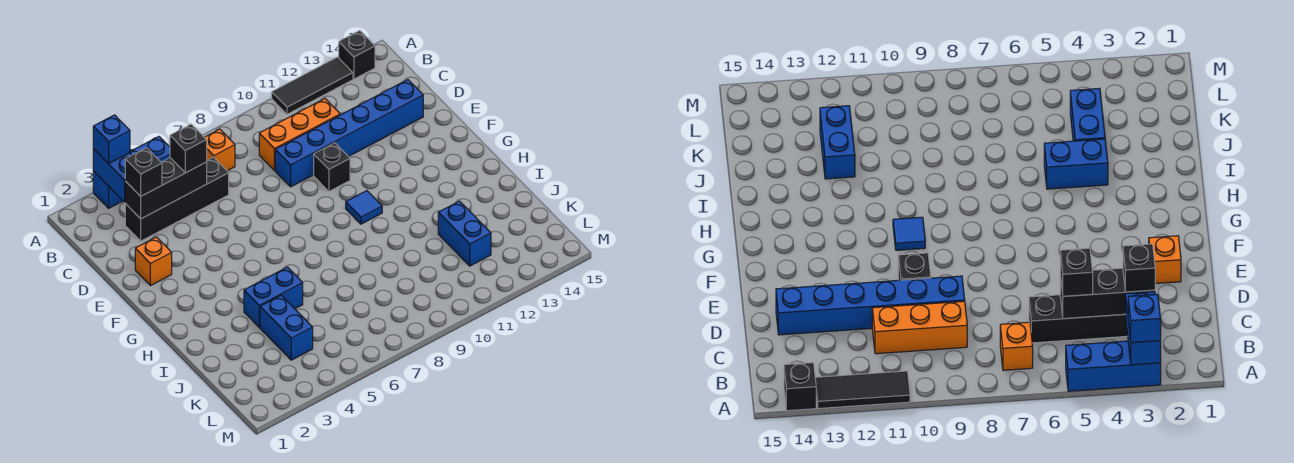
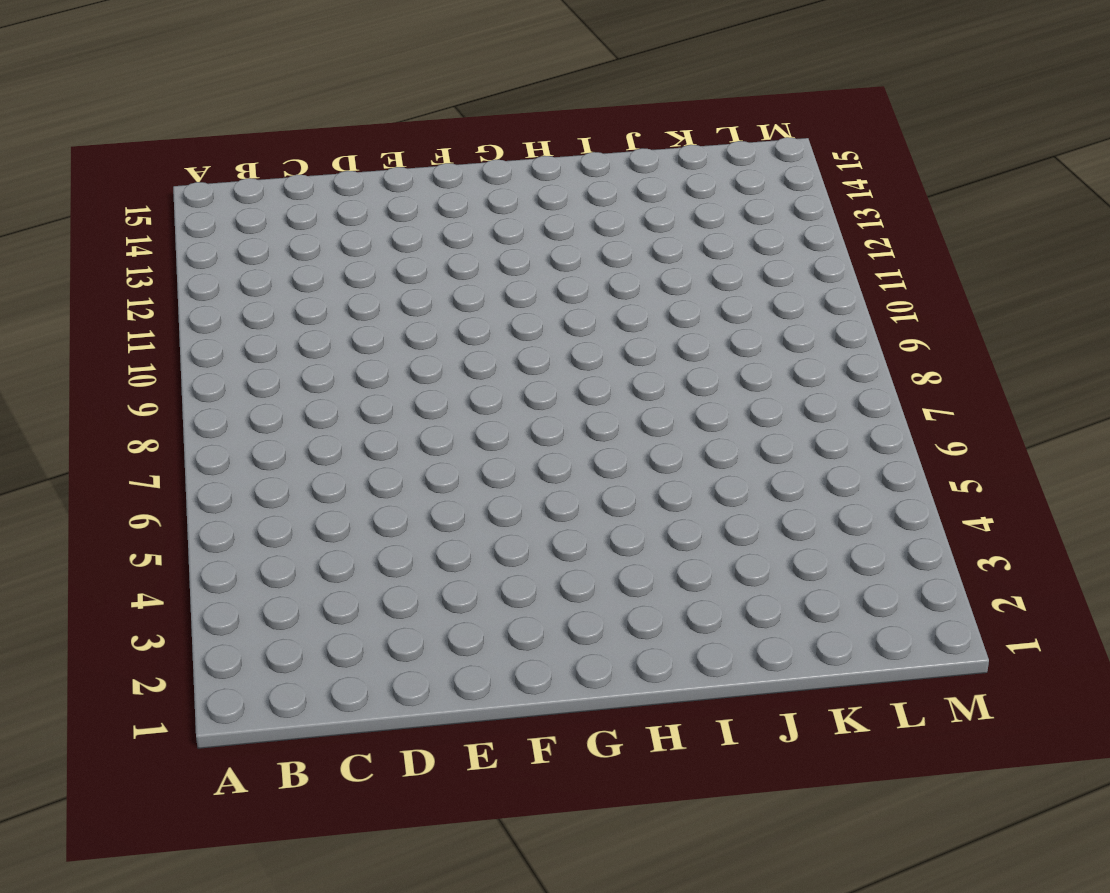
none -> blue 1x3 brick [93,137,170,208]
none -> black 1x3 tile [272,57,353,114]
none -> black 1x1 brick [339,31,375,79]

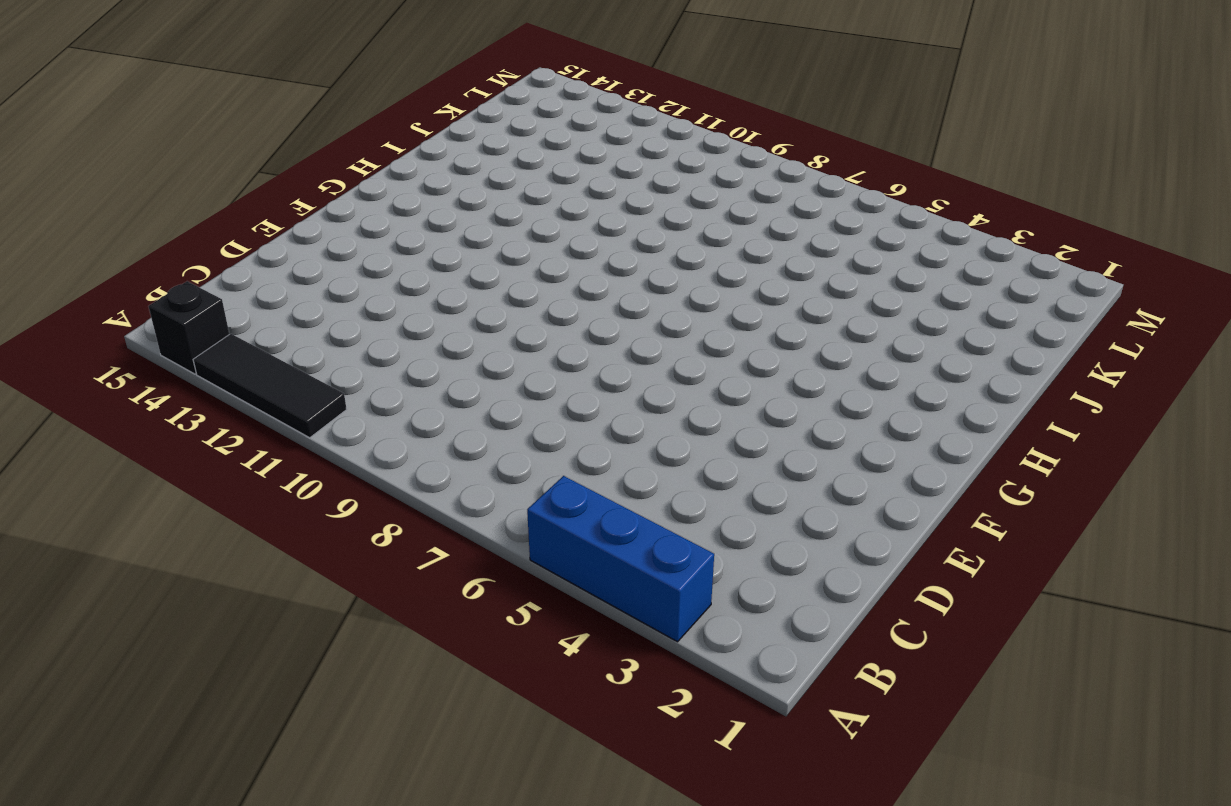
none -> orange 1x1 brick [204,129,235,171]
none -> black 1x4 brick [125,157,229,241]
none -> orange 1x3 brick [259,99,340,171]

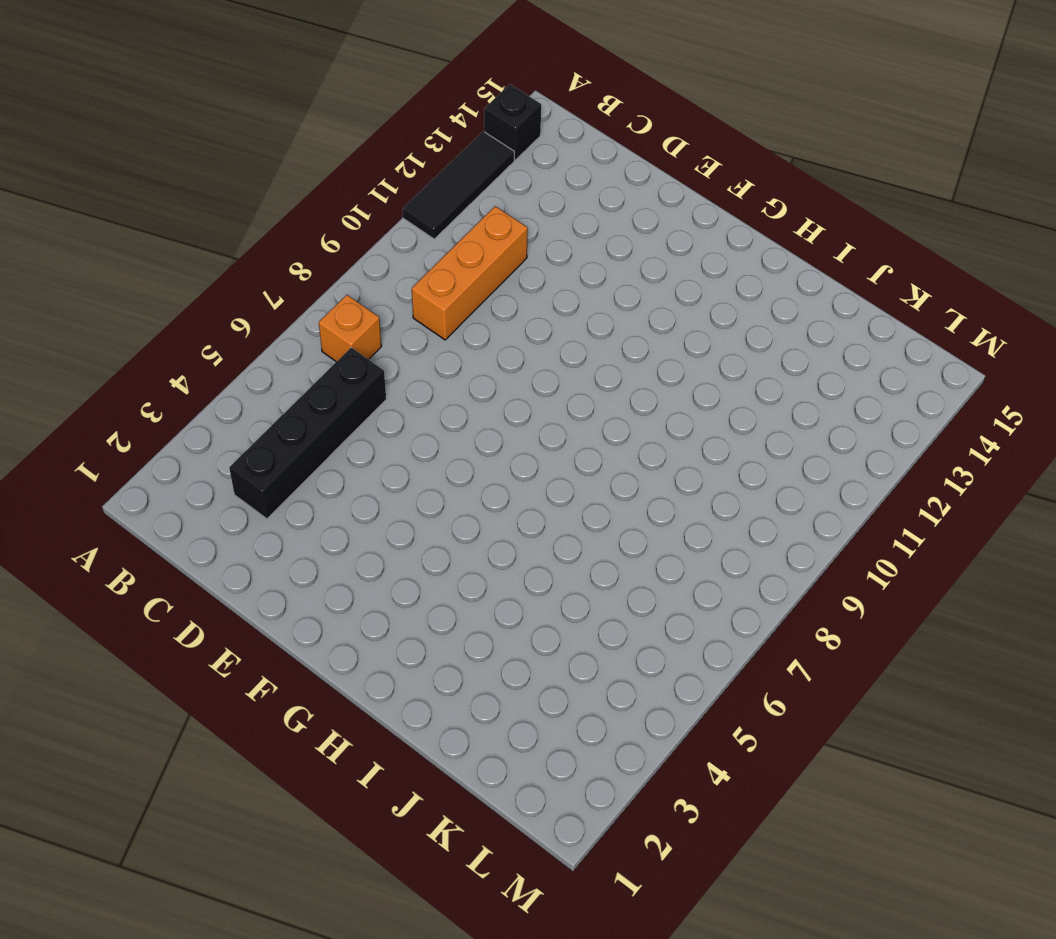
none -> blue 1x3 brick [93,137,170,208]
none -> blue 1x6 brick [275,80,423,187]
none -> orange 1x1 brick [135,237,172,286]

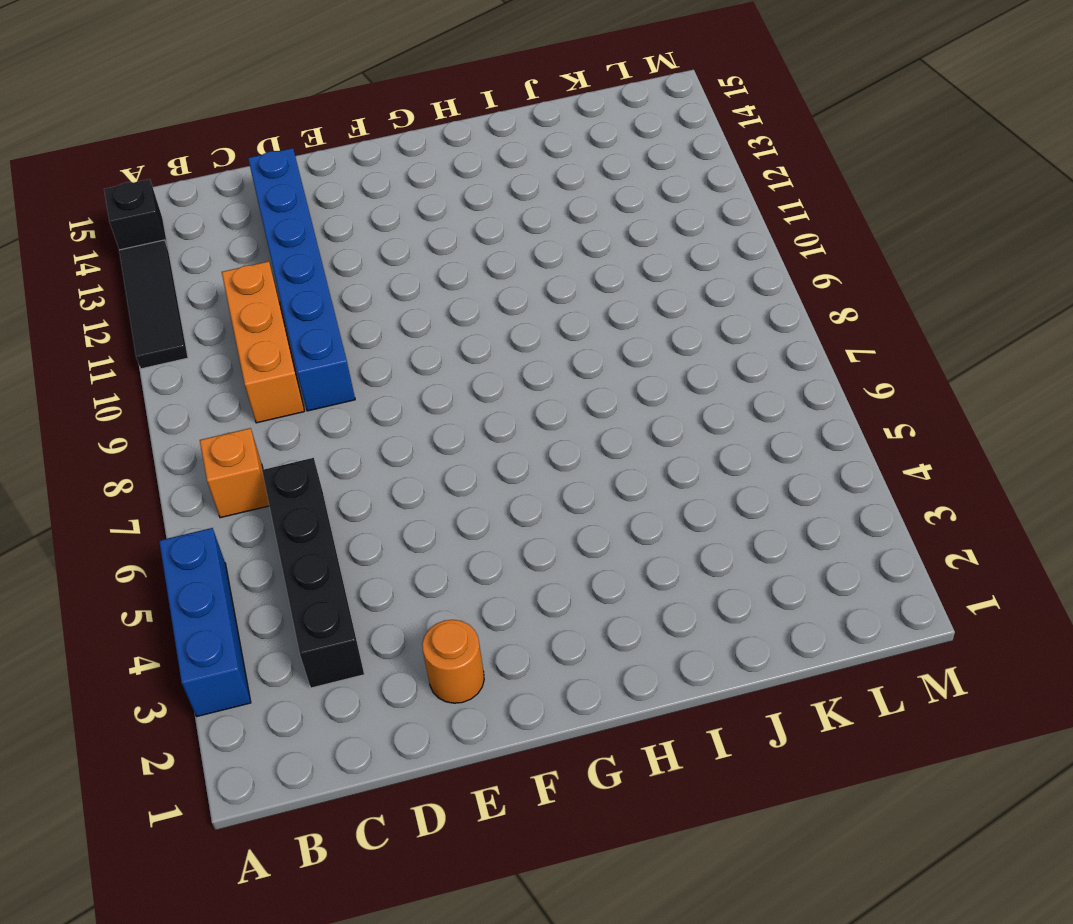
orange 1x1 round brick [422,620,484,703] -> orange 1x1 brick [135,237,172,286]
none -> black 1x1 brick [314,143,350,191]
none -> blue 1x1 tile [346,191,382,224]
none -> blue 1x2 brick [244,267,303,327]

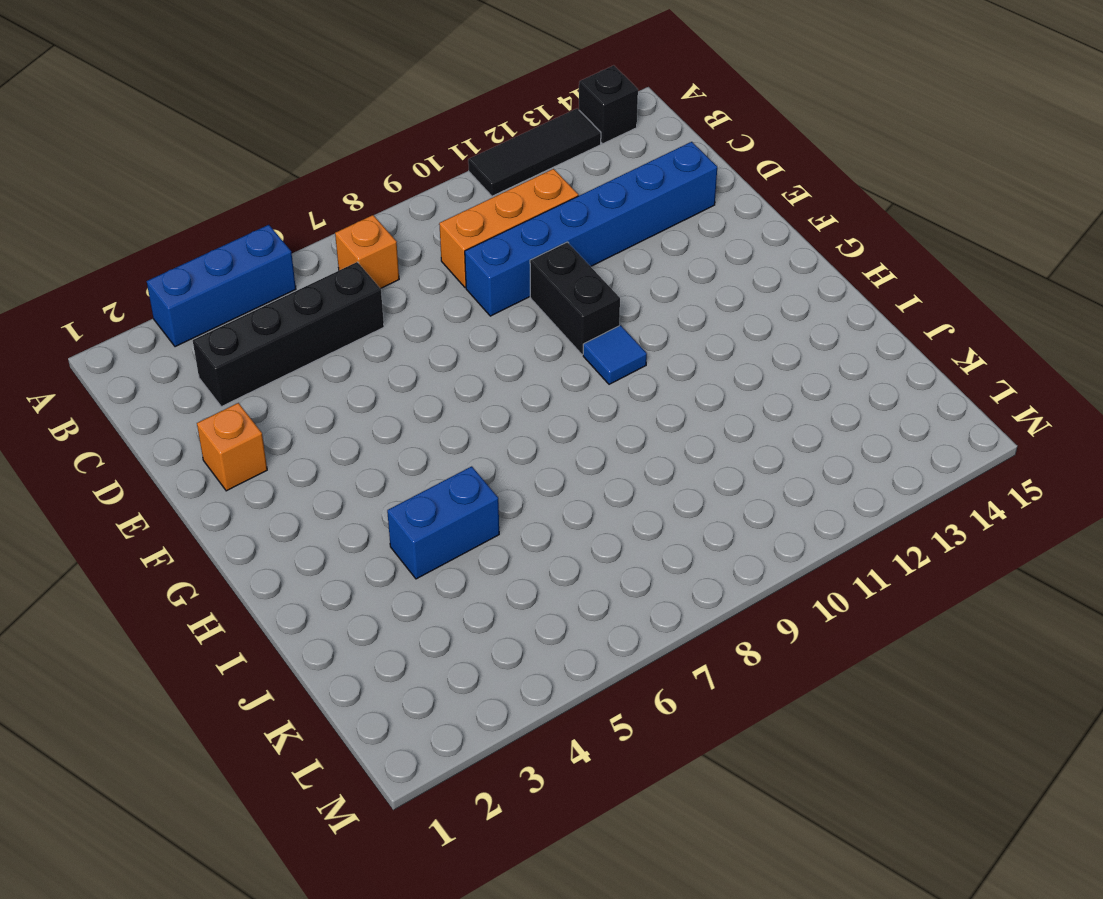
black 1x2 brick [530,242,620,355] -> black 1x1 brick [314,143,350,191]
none -> blue 1x2 brick [260,295,313,360]
none -> blue 1x2 brick [438,201,491,266]
none -> blue 1x2 brick [93,149,132,202]

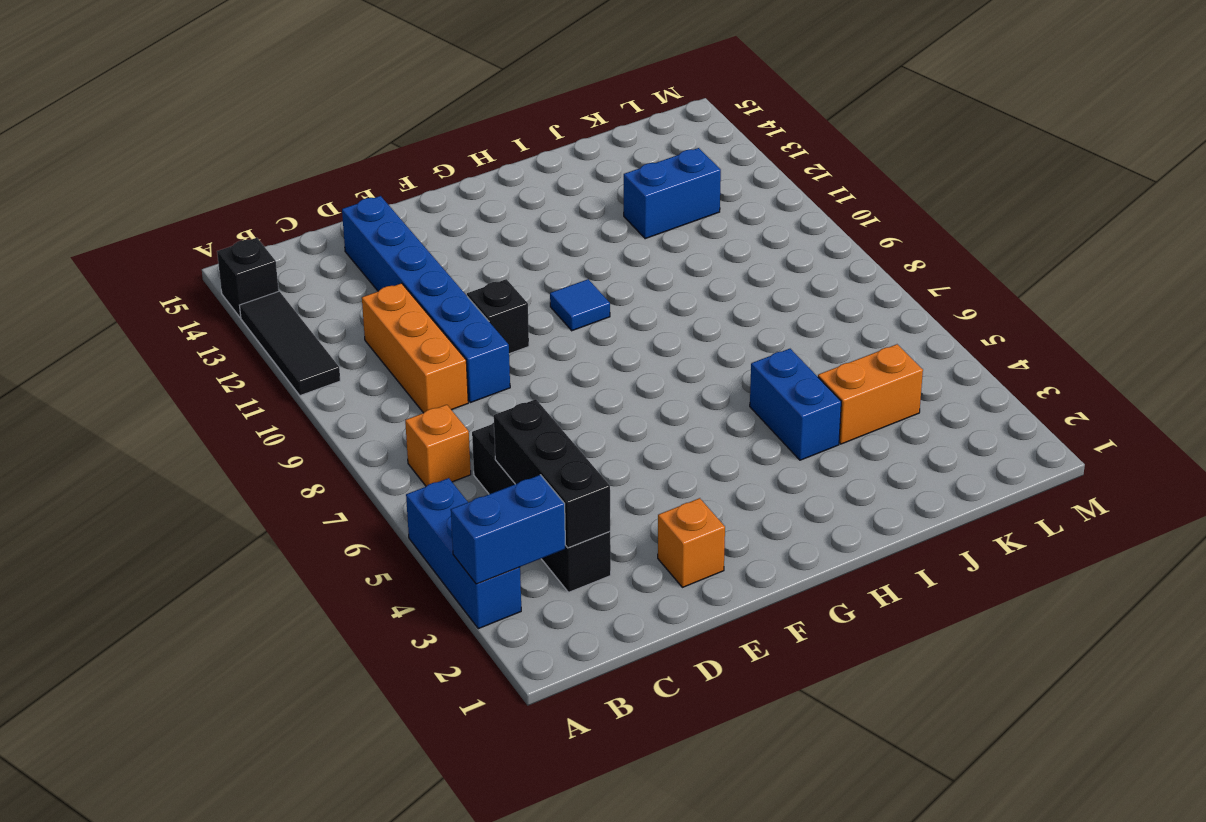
orange 1x2 brick [818,344,923,444] -> blue 1x2 brick [260,295,313,360]
none -> blue 1x1 brick [93,115,130,164]
none -> black 1x1 brick [125,148,162,196]
none -> black 1x1 brick [170,124,207,173]

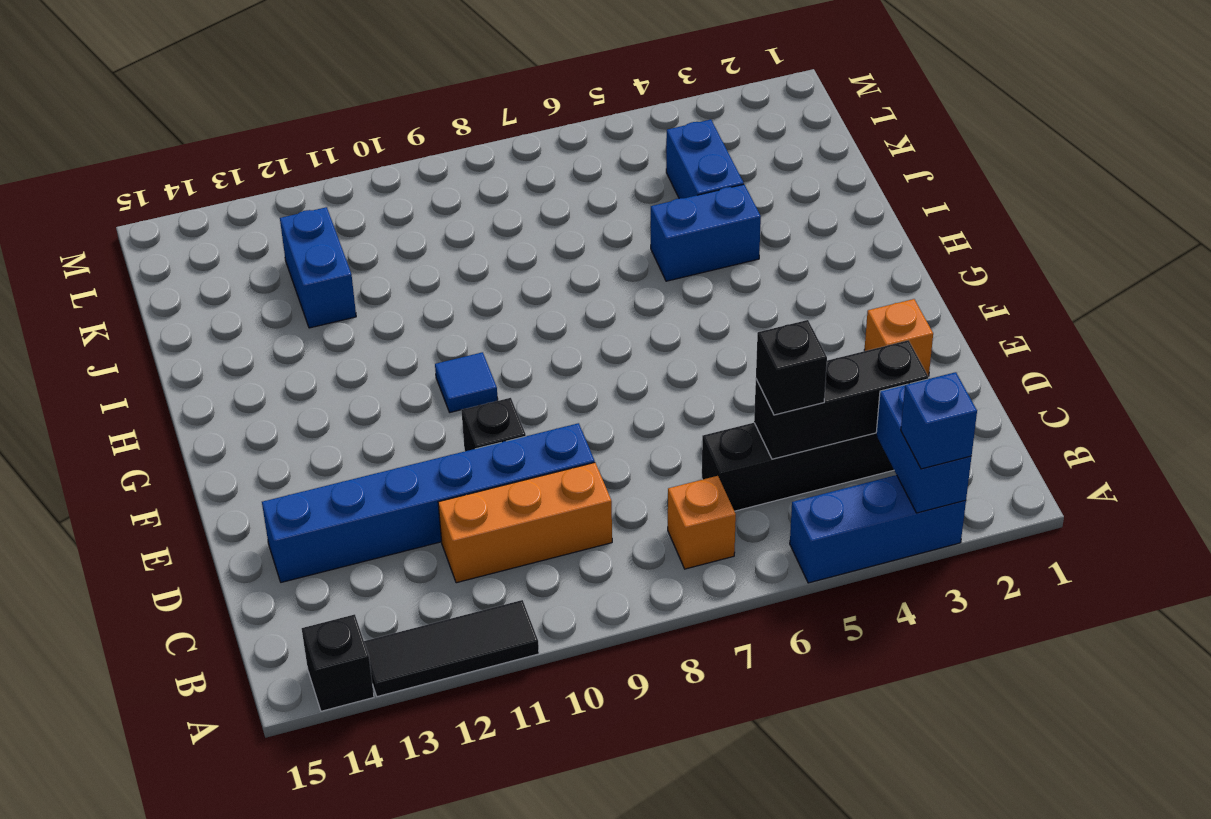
none -> black 1x1 brick [125,148,162,196]

